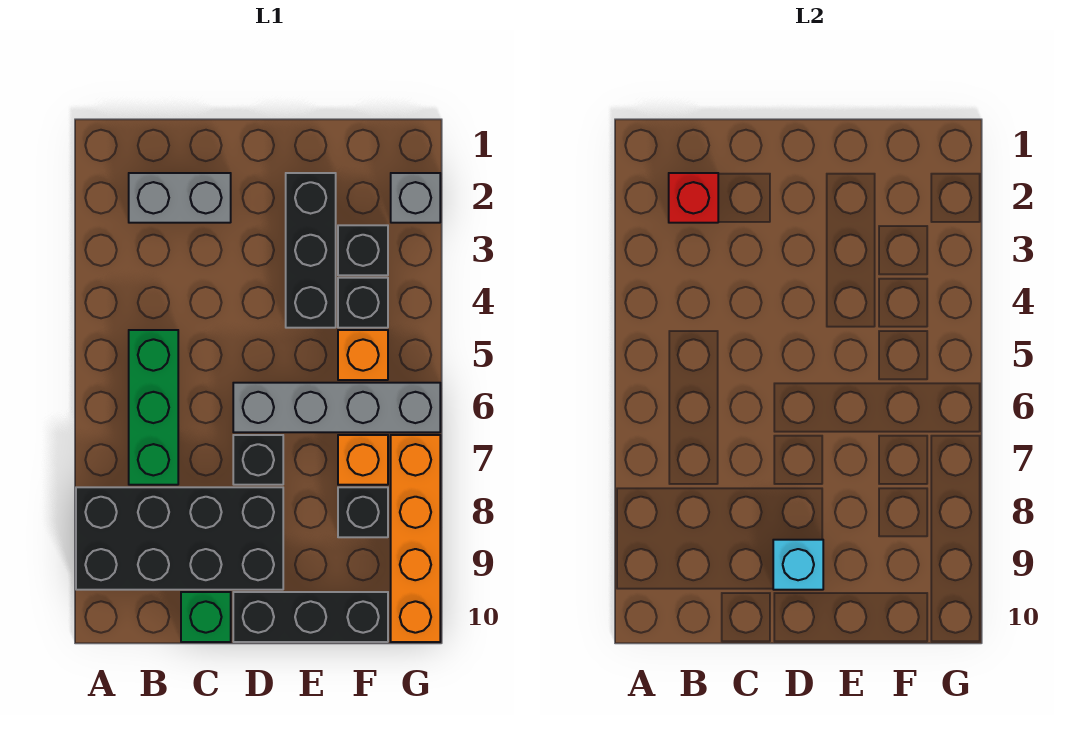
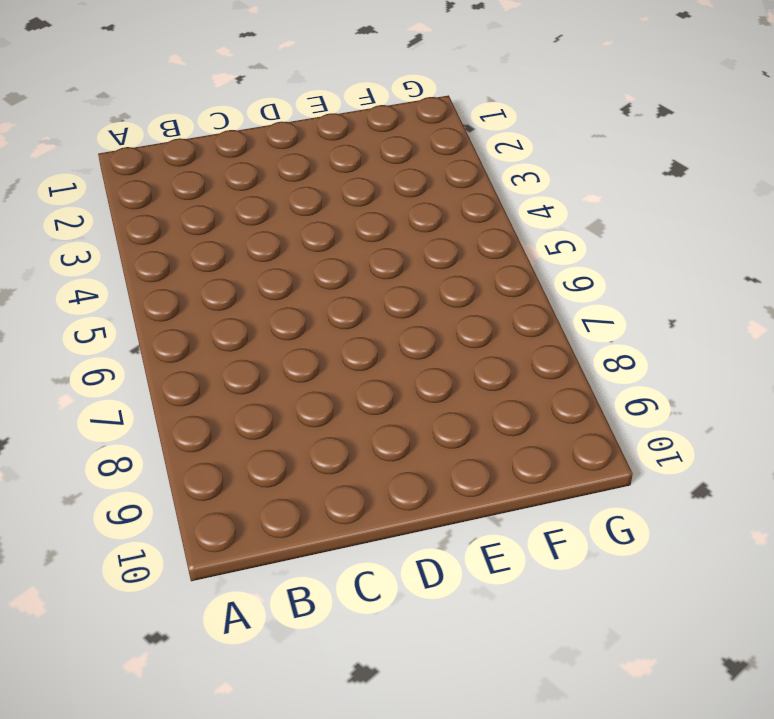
none -> black 2x4 brick [76,487,283,590]
none -> grey 1x2 brick [129,173,231,223]
none -> green 1x3 brick [129,330,178,485]

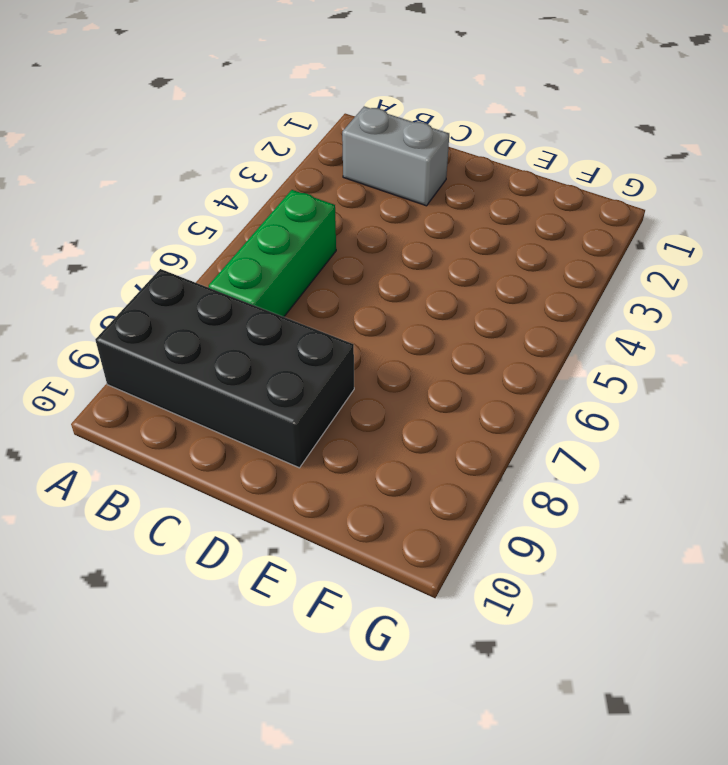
none -> green 1x1 brick [181,592,231,642]
none -> grey 1x4 brick [233,383,440,432]
none -> black 1x1 brick [233,435,283,485]

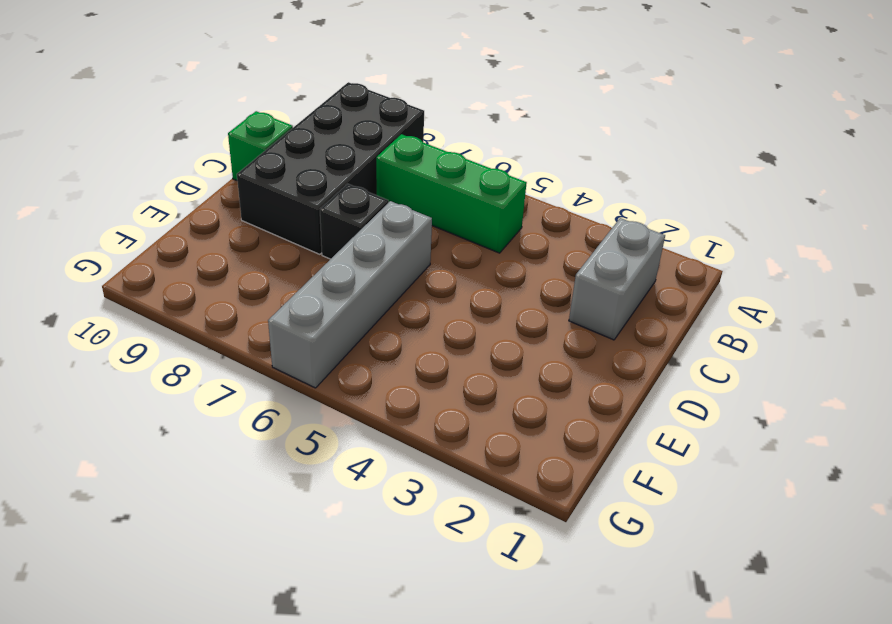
none -> black 1x3 brick [233,592,388,642]
none -> black 1x3 brick [286,173,336,328]
none -> black 1x1 brick [338,225,388,275]

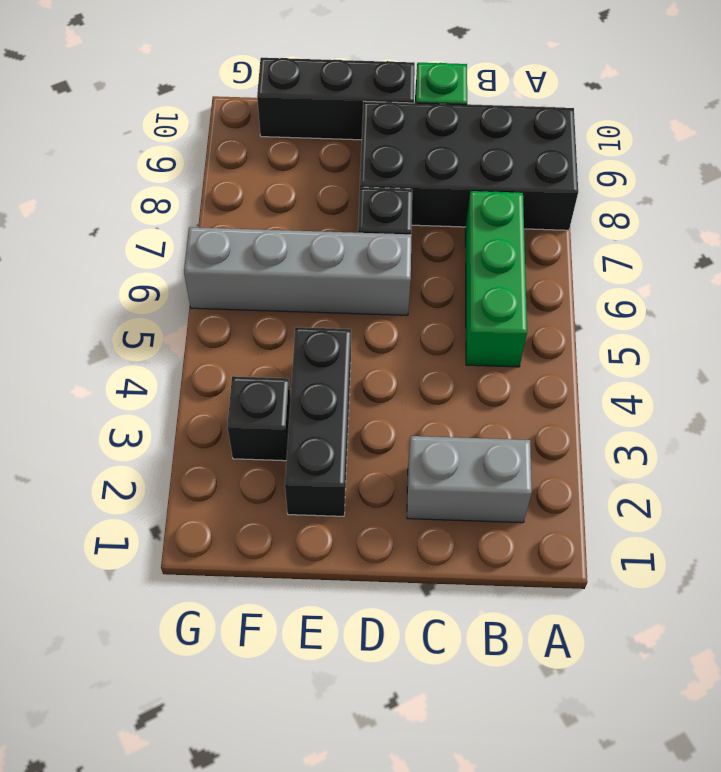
none -> black 1x1 brick [338,278,388,328]
none -> orange 1x1 brick [338,330,388,380]
none -> orange 1x1 brick [338,435,388,485]

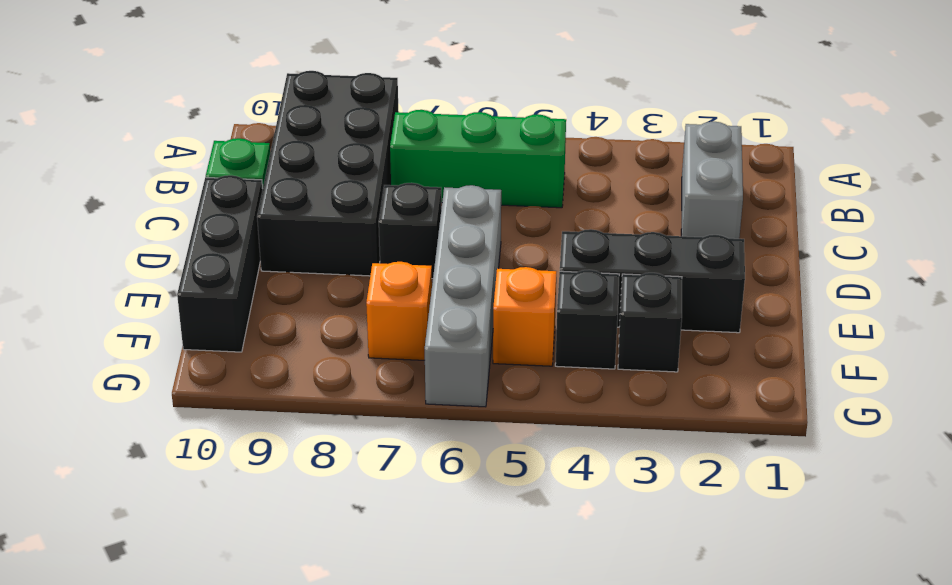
none -> black 1x1 brick [338,487,388,537]
none -> grey 1x1 brick [391,173,440,223]
none -> orange 1x4 brick [391,435,440,642]

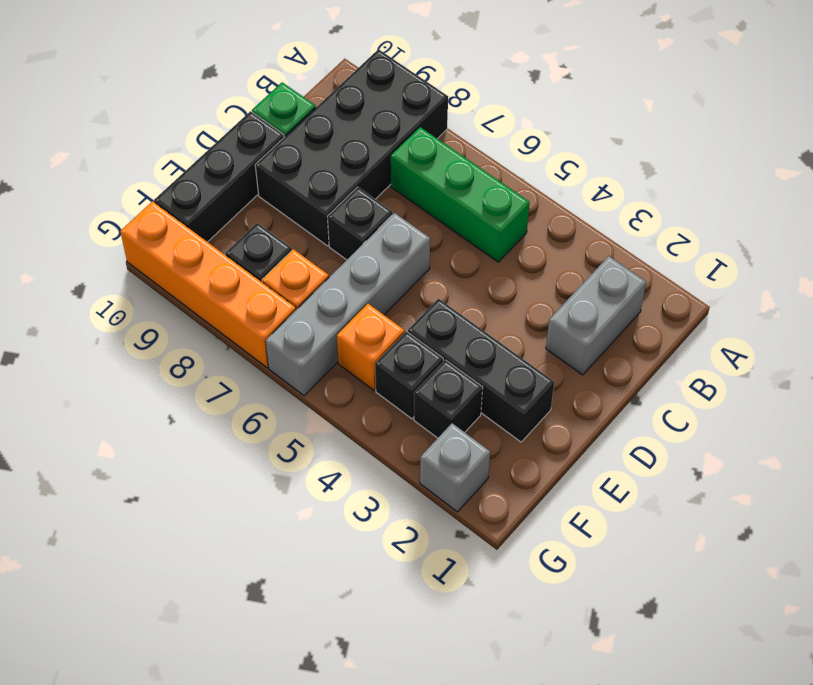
none -> red 1x1 brick [669,173,718,223]
none -> cyan 1x1 brick [773,540,823,590]

